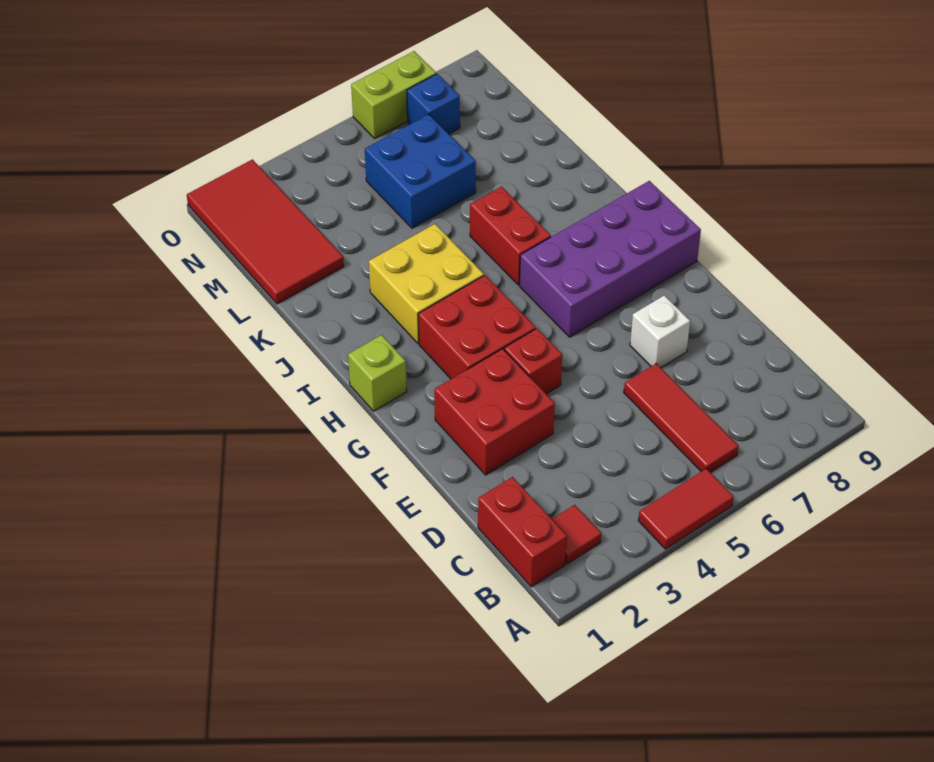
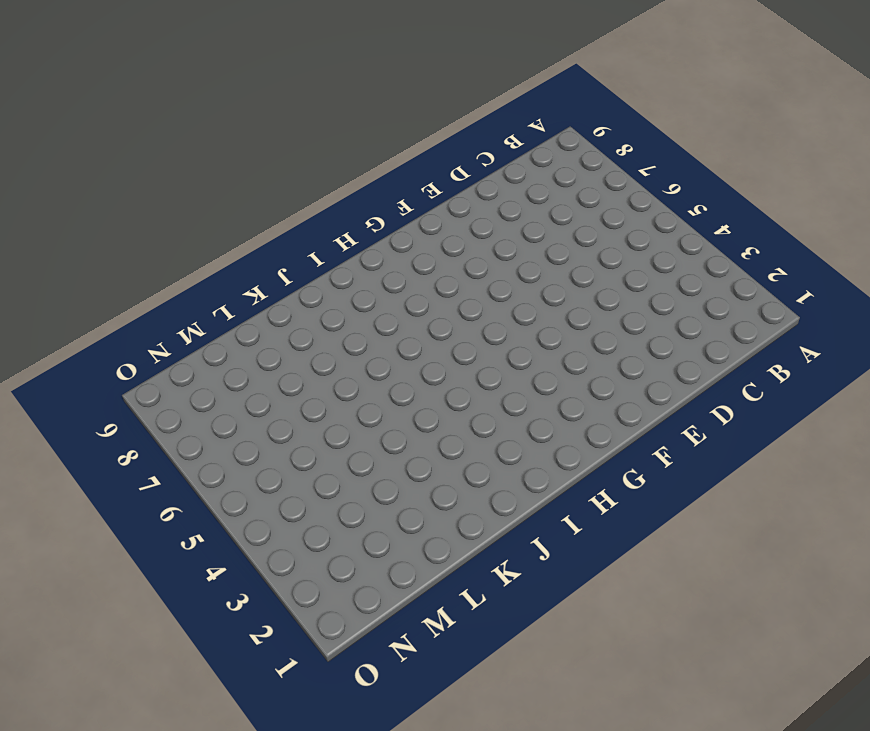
none -> red 1x2 tile [638,469,734,549]
none -> red 1x2 brick [478,477,567,587]
none -> red 1x1 tile [552,505,601,564]

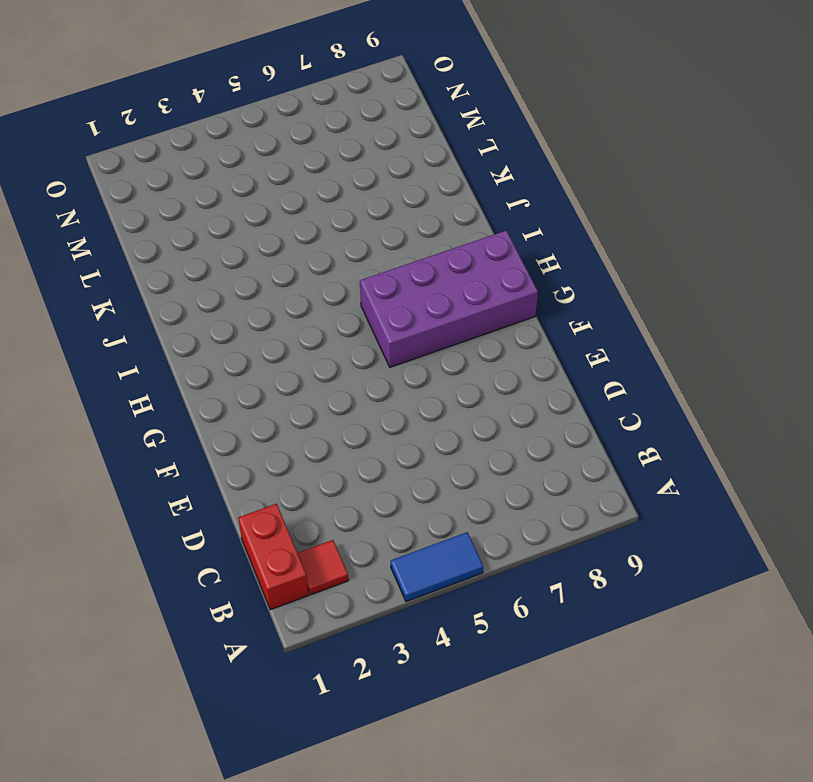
blue 1x2 tile [391,532,483,602] -> red 1x2 tile [638,469,734,549]
none -> red 1x3 tile [624,364,739,473]
none -> red 2x2 brick [434,349,555,475]
none -> white 1x1 brick [630,295,690,368]

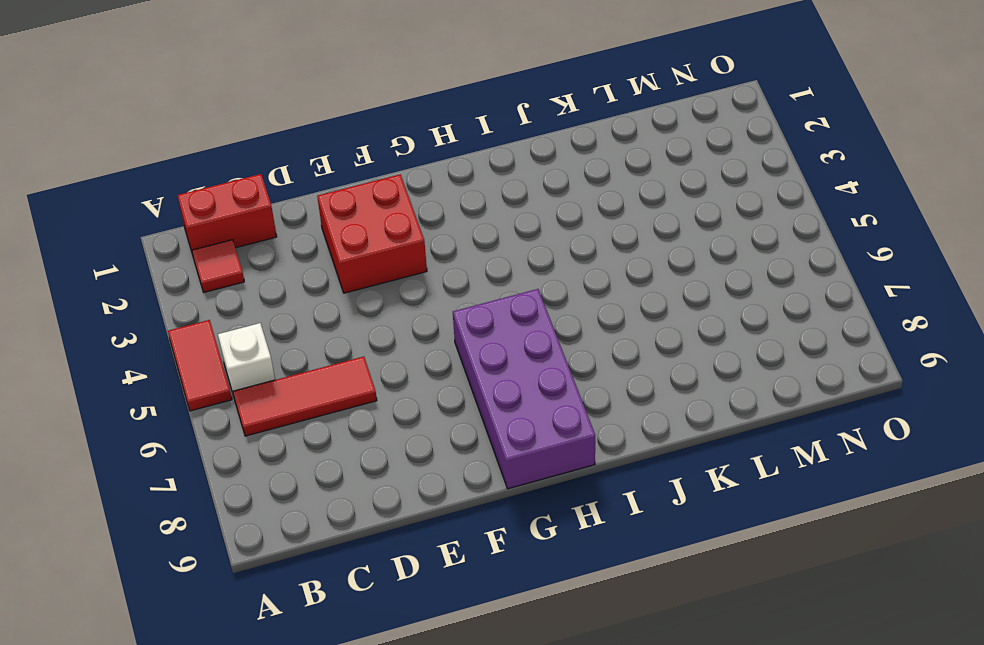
white 1x1 brick [218,323,275,393] -> white 1x1 brick moved to [630,295,690,368]
none -> red 1x1 brick [504,329,562,394]
none -> red 2x2 brick [418,275,536,379]
none -> lime 1x1 brick [348,335,407,411]

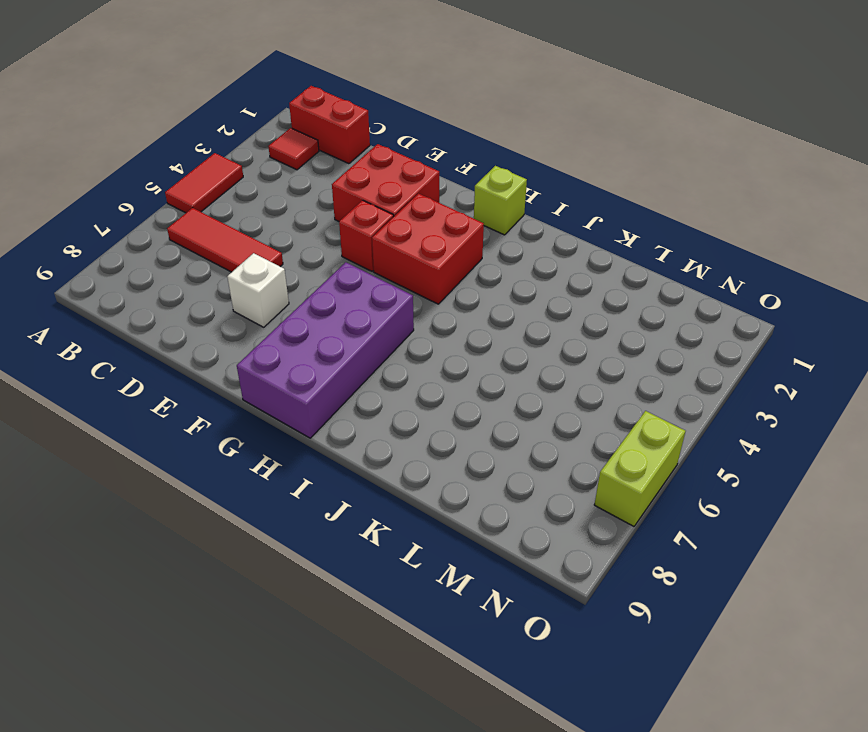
none -> yellow 2x2 brick [369,224,484,343]
none -> red 1x2 brick [470,187,551,285]
none -> red 2x4 tile [187,159,344,304]

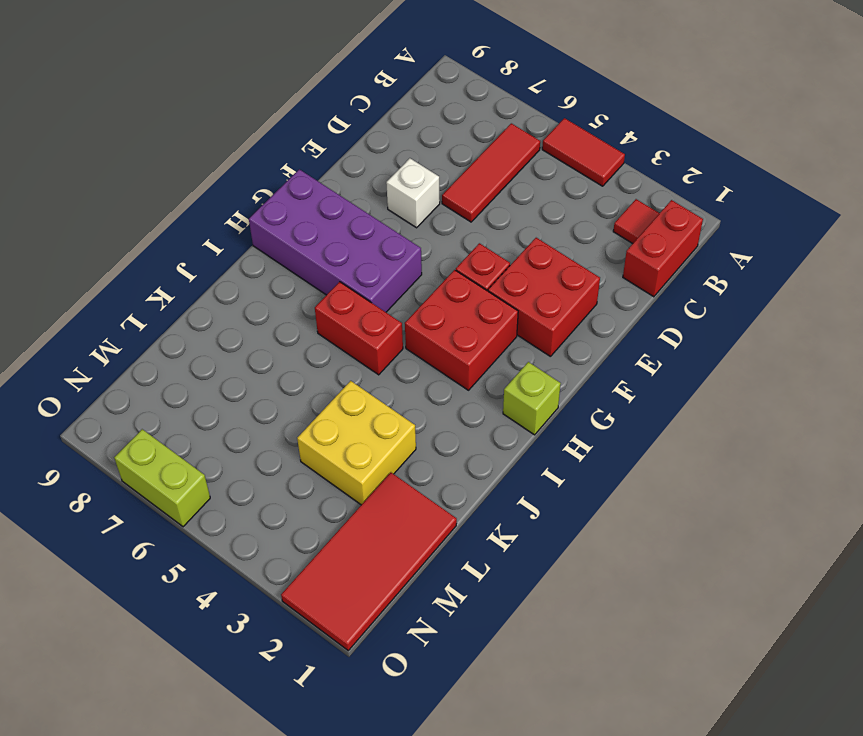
red 1x2 brick [315,282,403,375] -> red 1x2 brick turned to [470,187,551,285]
yellow 2x2 brick [297,381,416,505] -> yellow 2x2 brick moved to [369,224,484,343]
none -> blue 2x2 brick [365,114,476,228]
none -> blue 1x1 brick [407,74,460,134]

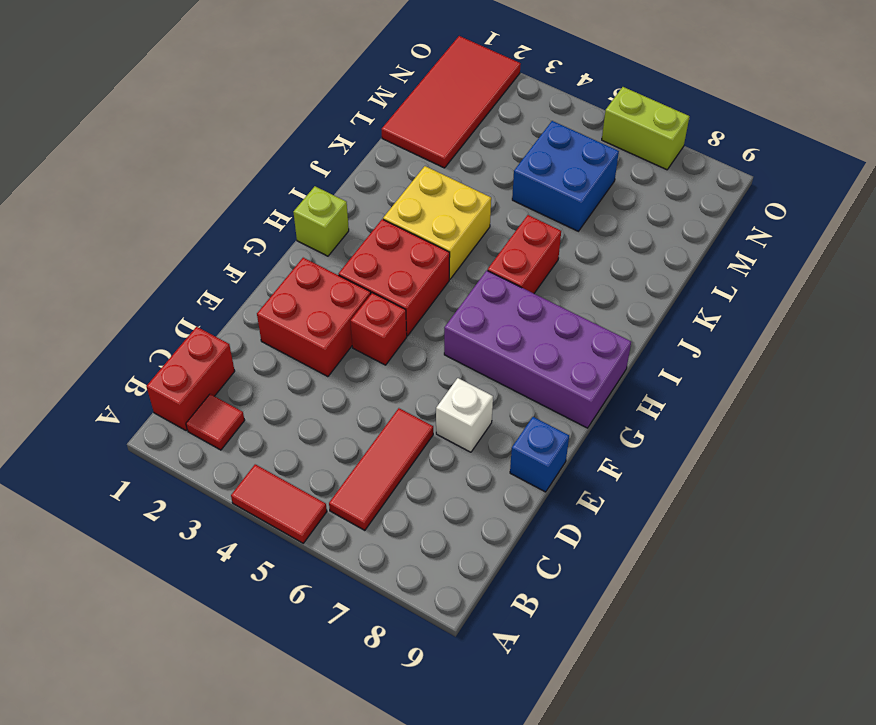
blue 1x1 brick [510,417,569,492] -> blue 1x1 brick moved to [407,74,460,134]

